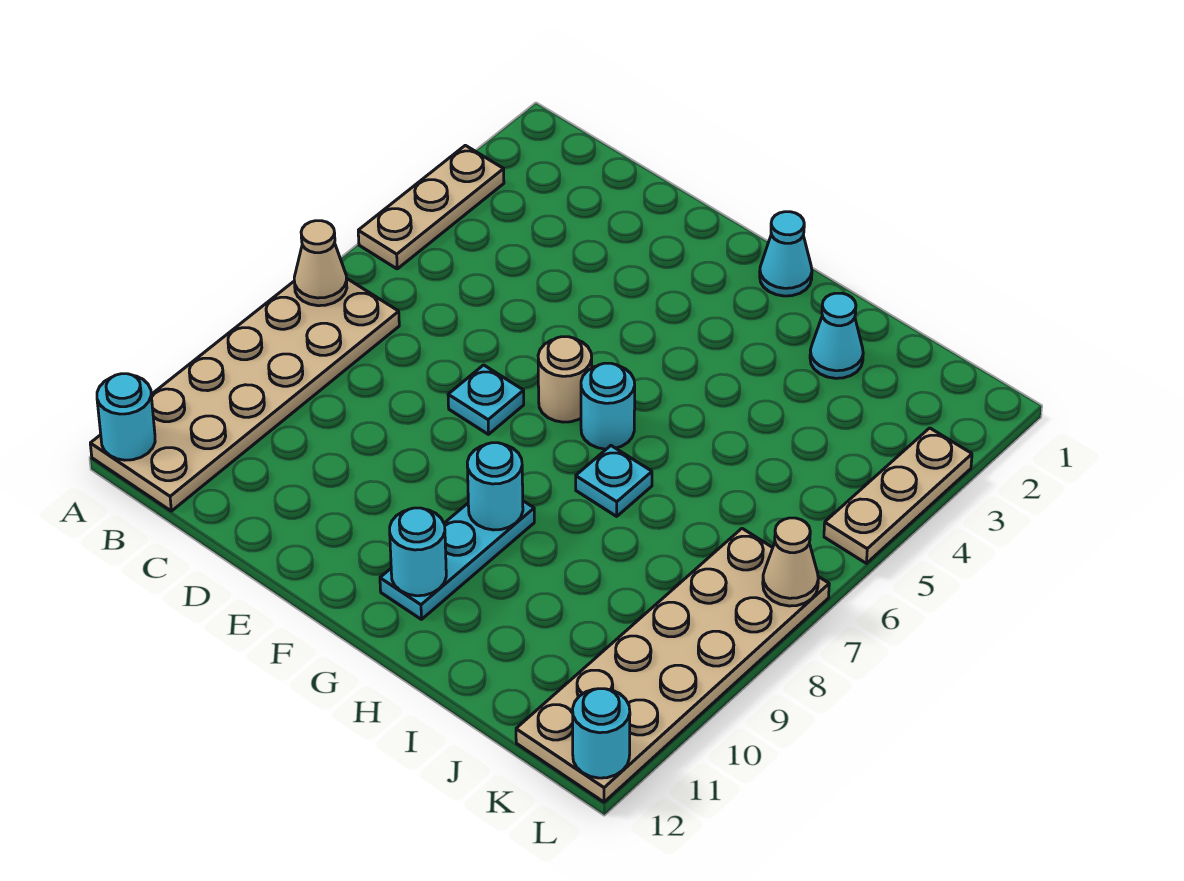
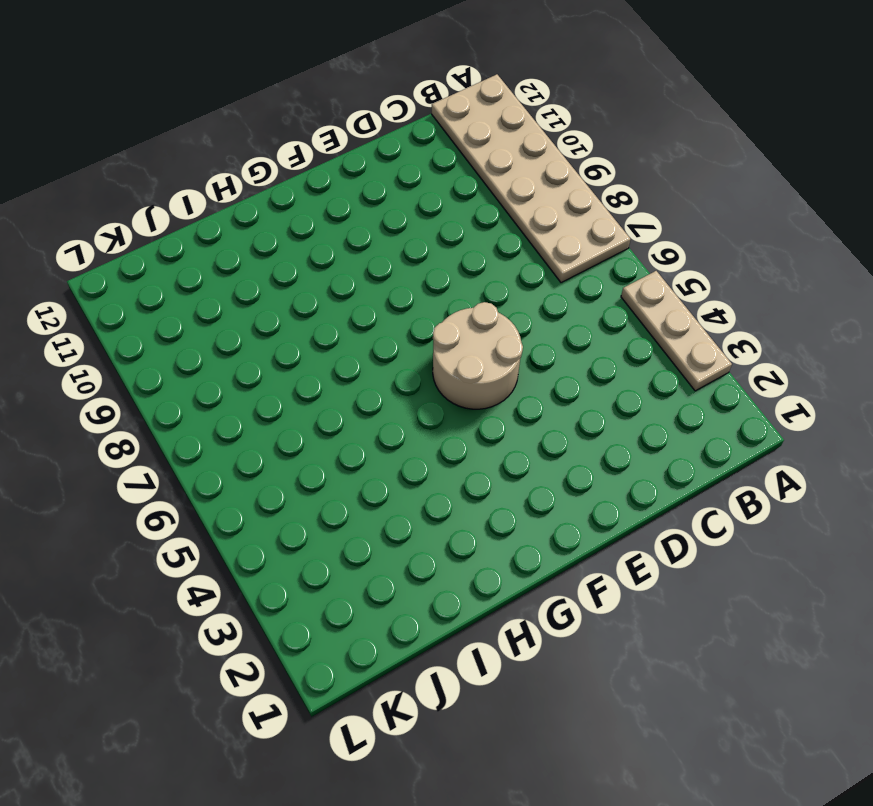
tan 2x2 round brick [433,302,523,409] -> tan 1x1 round brick [538,337,592,422]
none -> cyan 1x1 plate [448,365,524,434]
none -> cyan 1x1 cone [760,212,812,296]
none -> cyan 1x1 round brick [581,363,635,449]

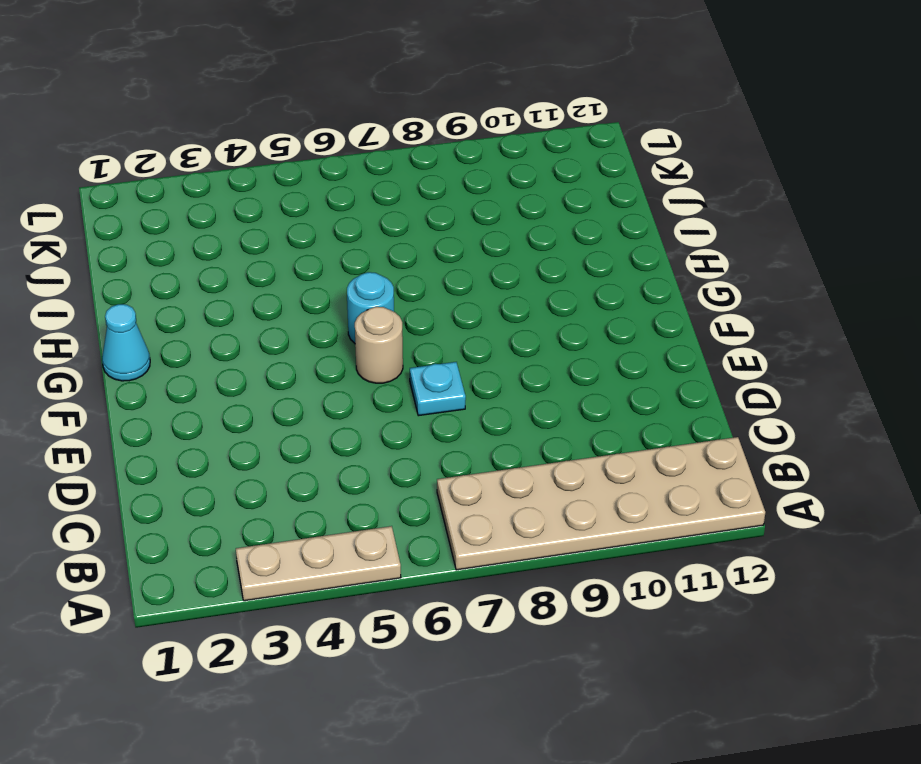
none -> cyan 1x3 plate [380,501,534,619]
none -> cyan 1x1 plate [576,446,652,516]
none -> cyan 1x1 cone [810,293,863,378]

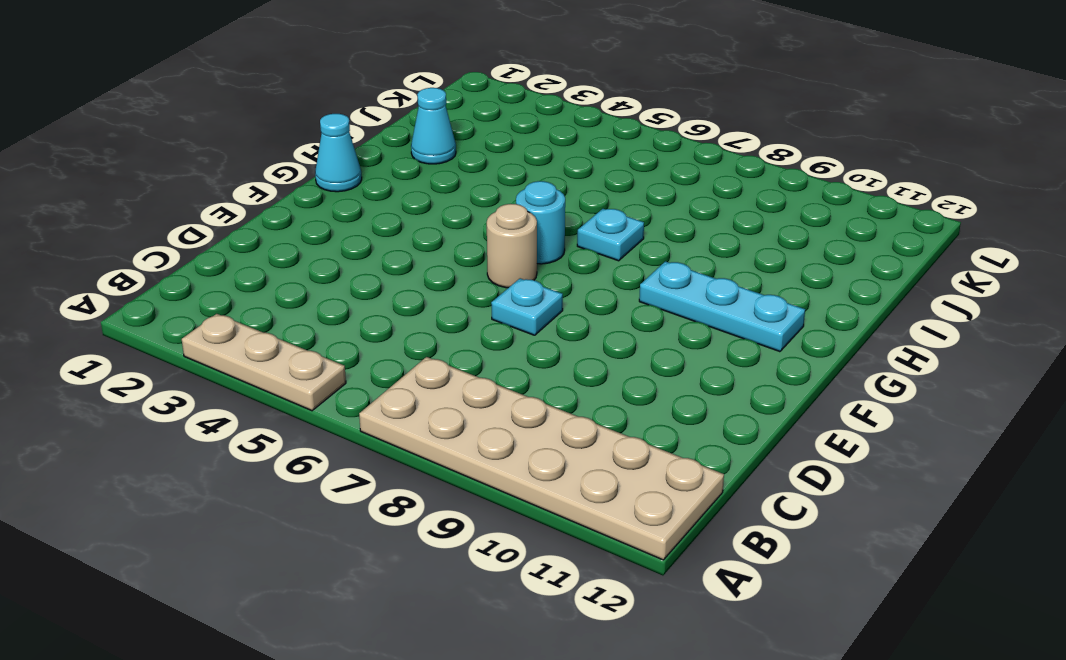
none -> tan 2x6 plate [516,529,829,802]
none -> tan 1x3 plate [824,428,972,563]
none -> tan 1x1 cone [294,221,347,306]

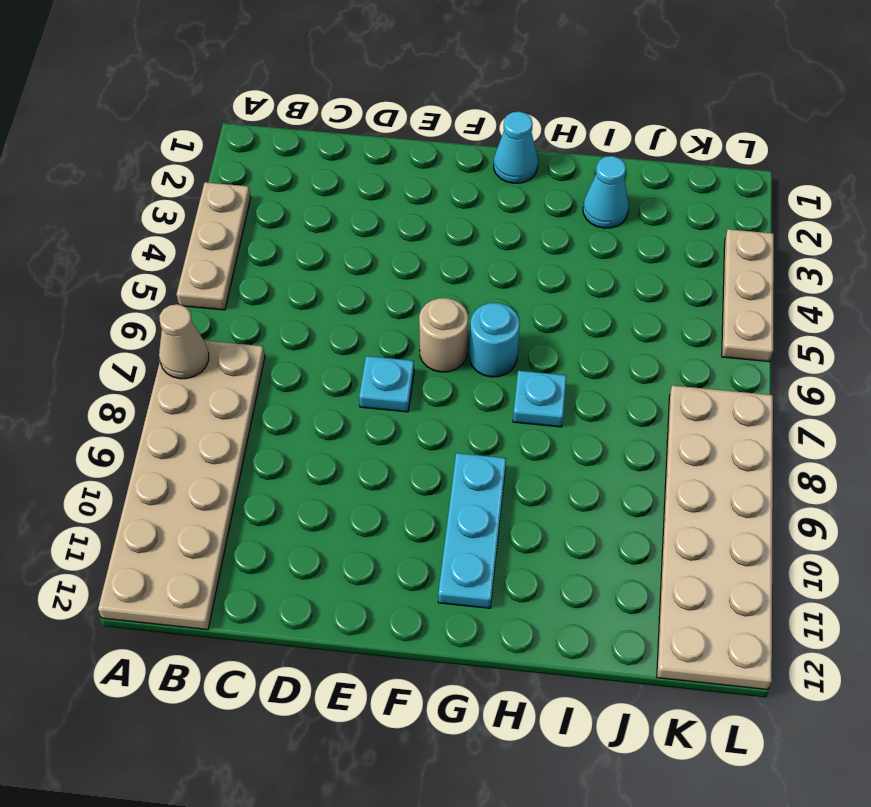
none -> cyan 1x1 round brick [97,374,155,460]
none -> cyan 1x1 round brick [467,443,523,530]
none -> cyan 1x1 round brick [390,508,446,596]

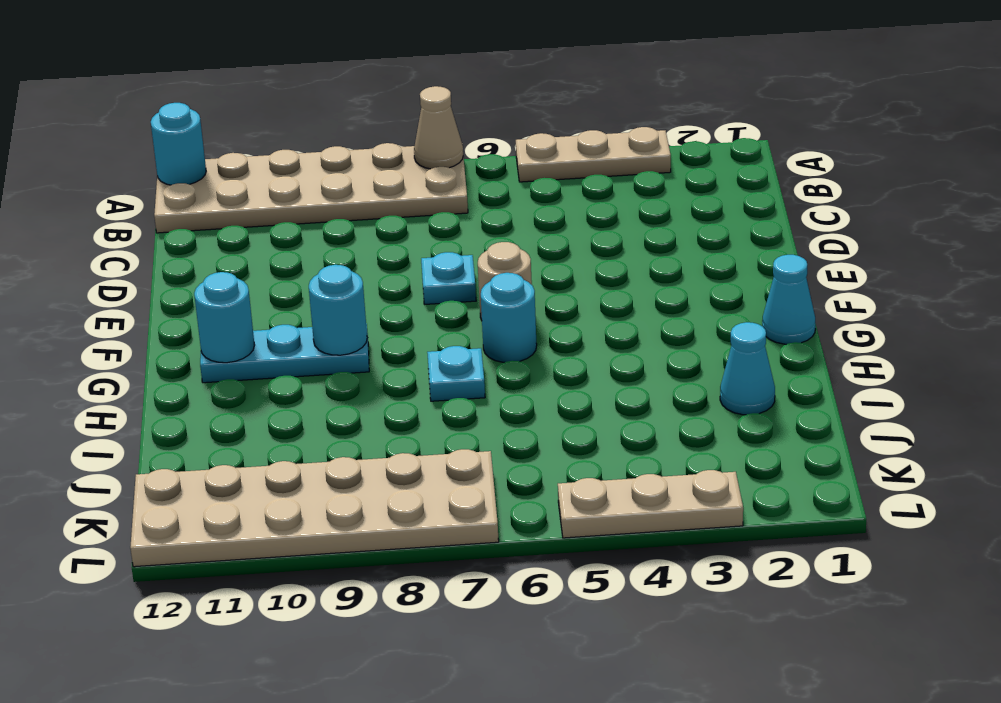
none -> tan 1x1 cone [763,518,818,606]
none -> cyan 1x1 round brick [573,689,630,778]

